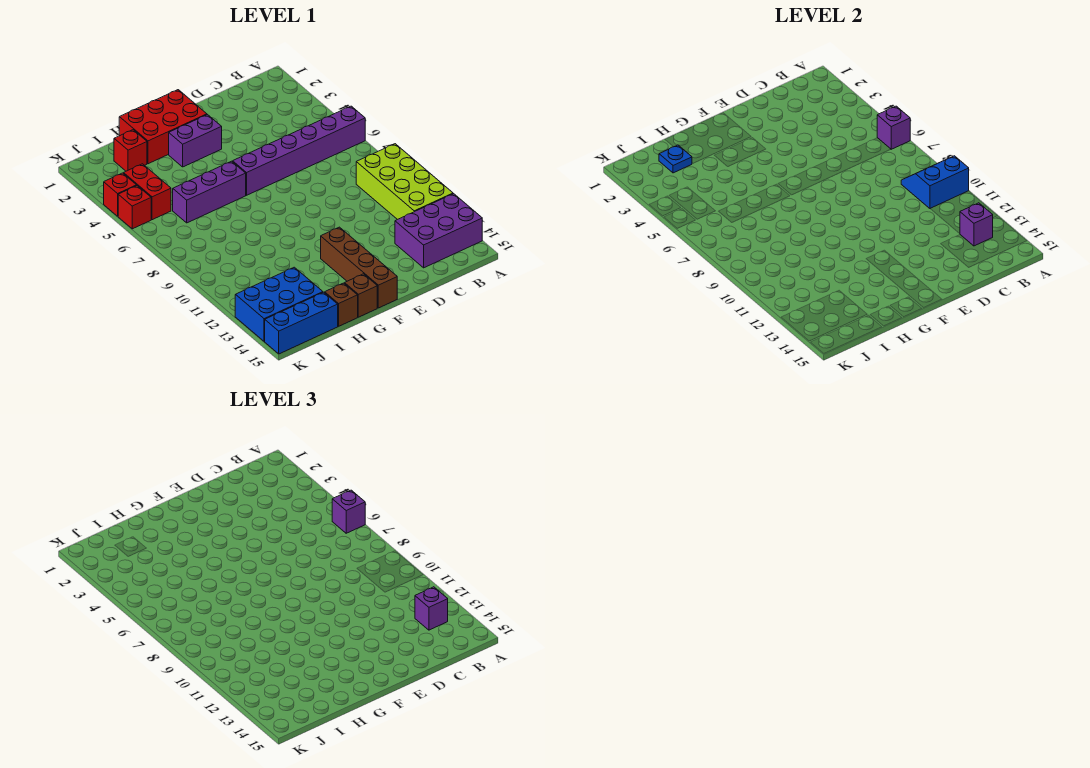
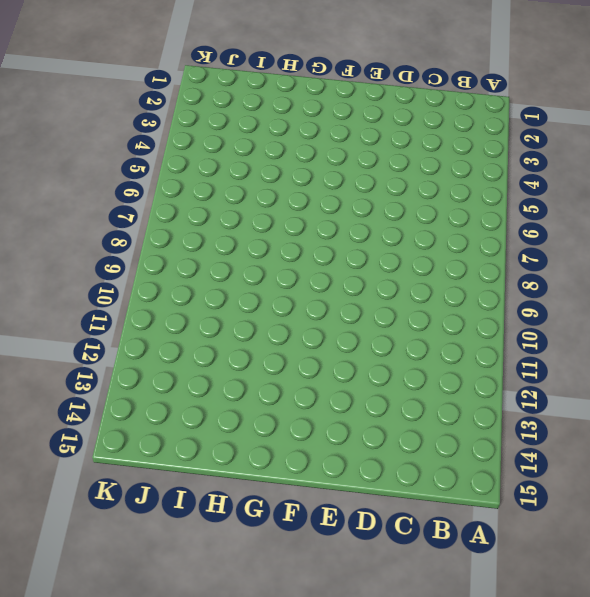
none -> purple 1x6 brick [233,106,365,195]
none -> lime 2x4 brick [356,144,453,220]
none -> purple 2x3 brick [395,194,482,268]

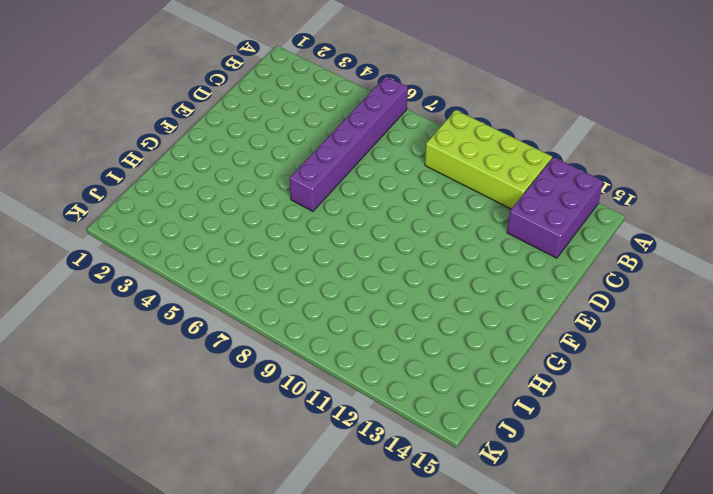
none -> red 2x3 brick [119,90,207,164]
none -> purple 1x2 brick [169,115,222,167]
none -> brown 1x4 brick [321,227,397,308]

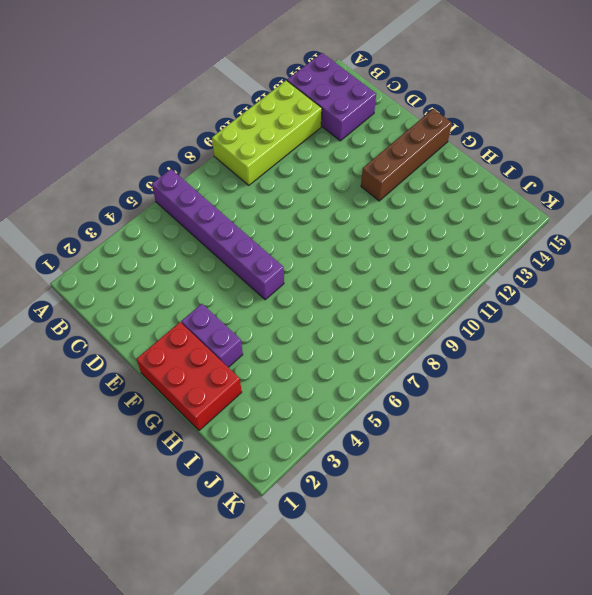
none -> purple 1x3 brick [173,161,246,223]
none -> brown 1x1 brick [345,274,377,317]
none -> brown 1x1 brick [325,283,358,326]

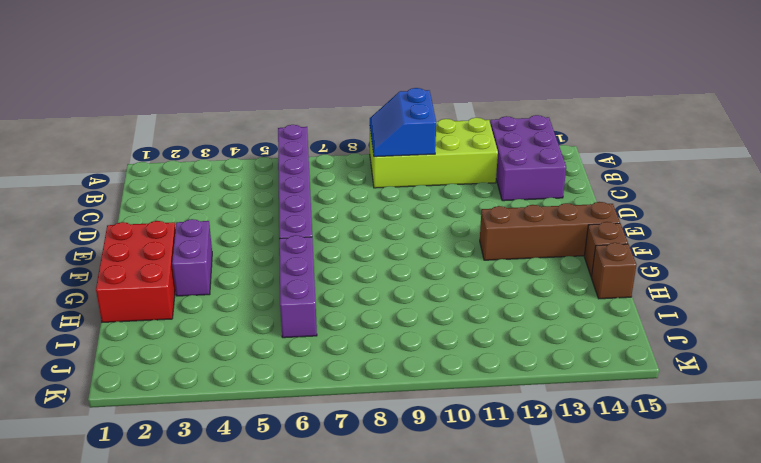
none -> red 1x1 brick [114,130,147,171]
none -> blue 2x3 brick [235,267,323,341]
none -> blue 1x3 brick [265,292,338,354]

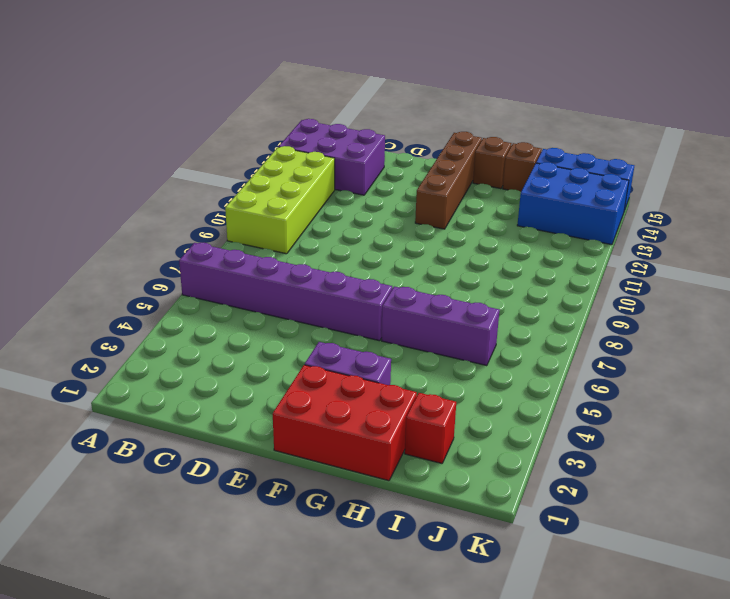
none -> red 1x2 brick [124,164,171,220]
none -> red 1x1 brick [104,173,137,216]
none -> red 1x1 brick [118,186,151,229]

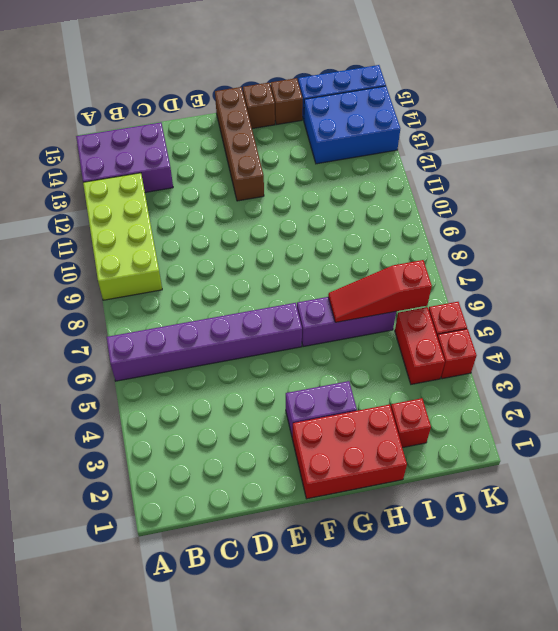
red 1x3 slope [328,260,432,322] -> none
none -> purple 1x1 brick [877,106,910,149]
none -> blue 2x2 slope [901,156,969,209]
none -> purple 1x1 brick [960,203,993,246]

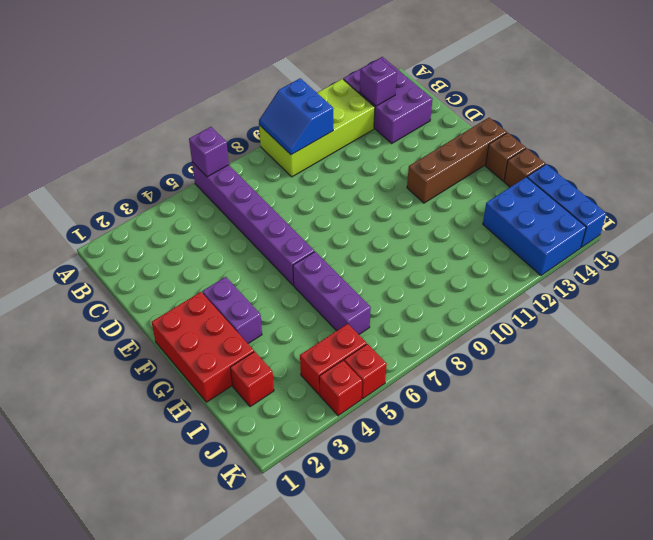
none -> blue 1x1 plate [659,145,692,173]
none -> purple 1x1 brick [332,490,365,533]
none -> purple 1x1 brick [415,587,448,630]

